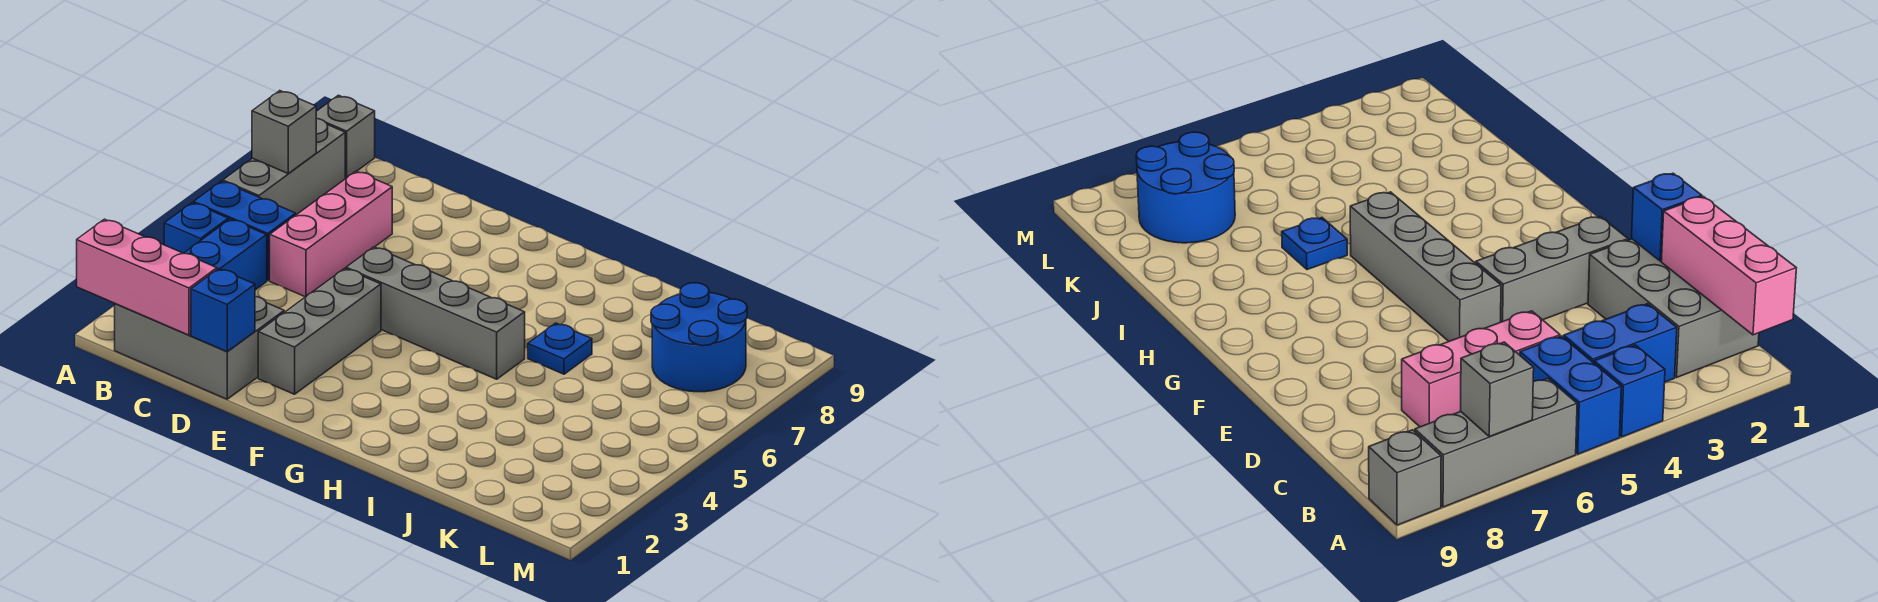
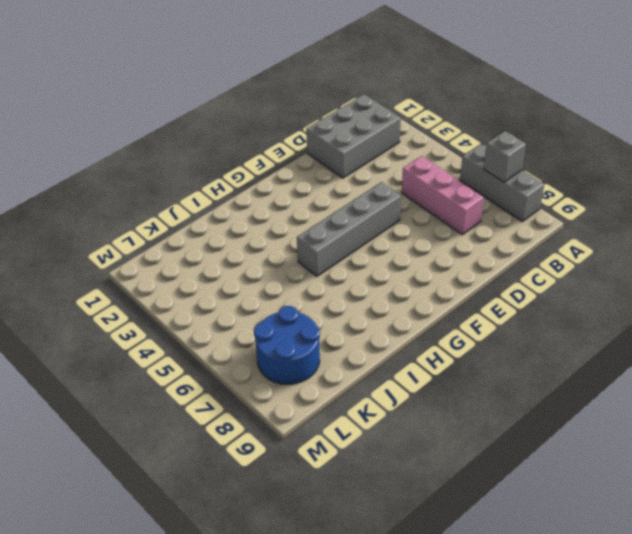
none -> blue 1x1 brick [164,203,228,253]
none -> blue 1x2 brick [194,181,296,281]
none -> grey 1x1 brick [316,95,375,178]

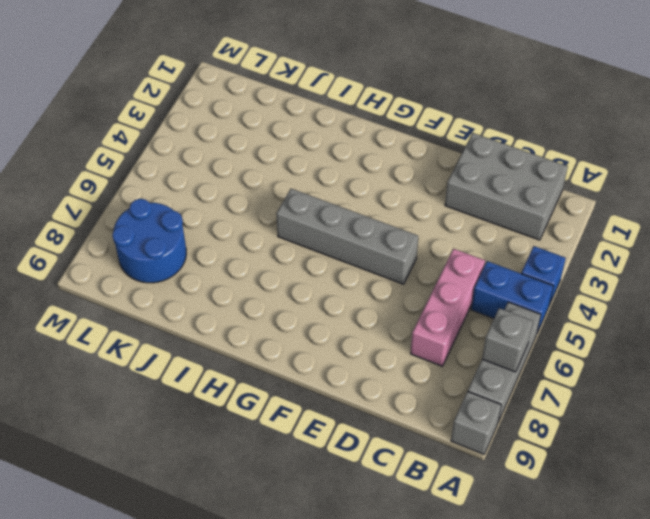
none -> blue 1x2 brick [184,219,267,290]
none -> grey 1x3 brick [258,268,381,394]
none -> blue 1x1 plate [528,323,592,374]

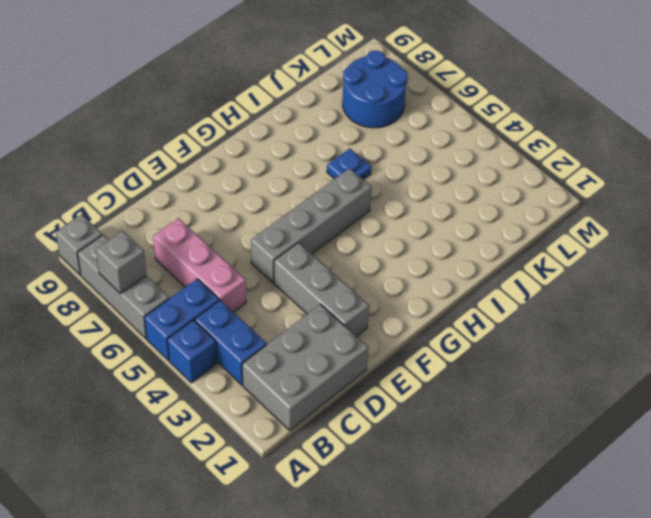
none -> pink 1x3 brick [77,219,217,335]
none -> blue 1x1 brick [191,269,255,352]

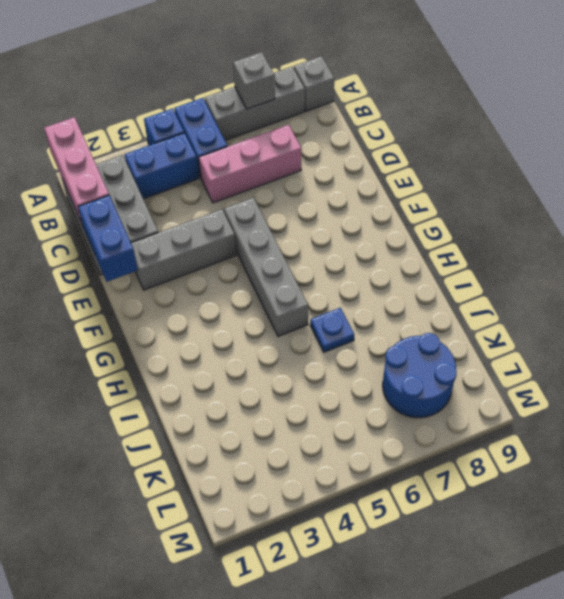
blue 1x2 brick [78,195,138,282] -> blue 1x1 brick [191,269,255,352]

